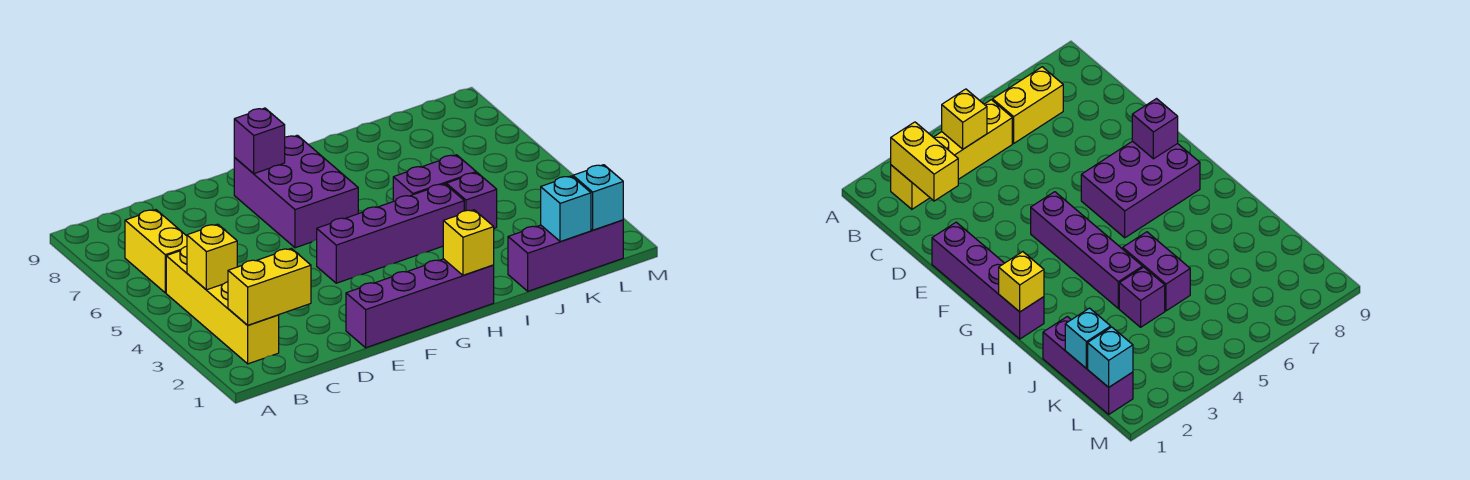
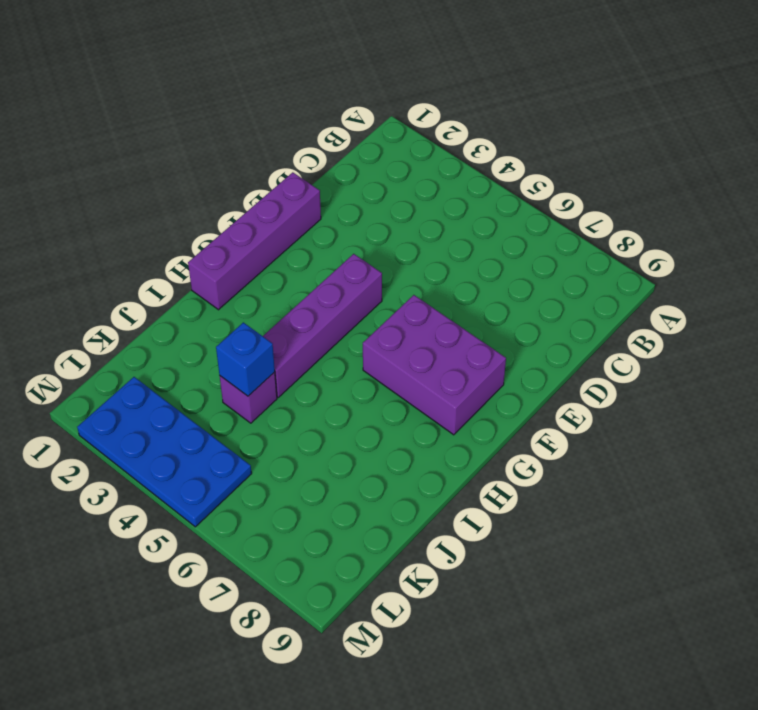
blue 1x1 brick [216,322,275,396] -> none
blue 2x4 plate [77,377,252,527] -> none
none -> yellow 1x4 brick [166,246,279,364]
none -> yellow 1x2 brick [125,210,187,293]
none -> purple 1x2 brick [393,155,476,201]

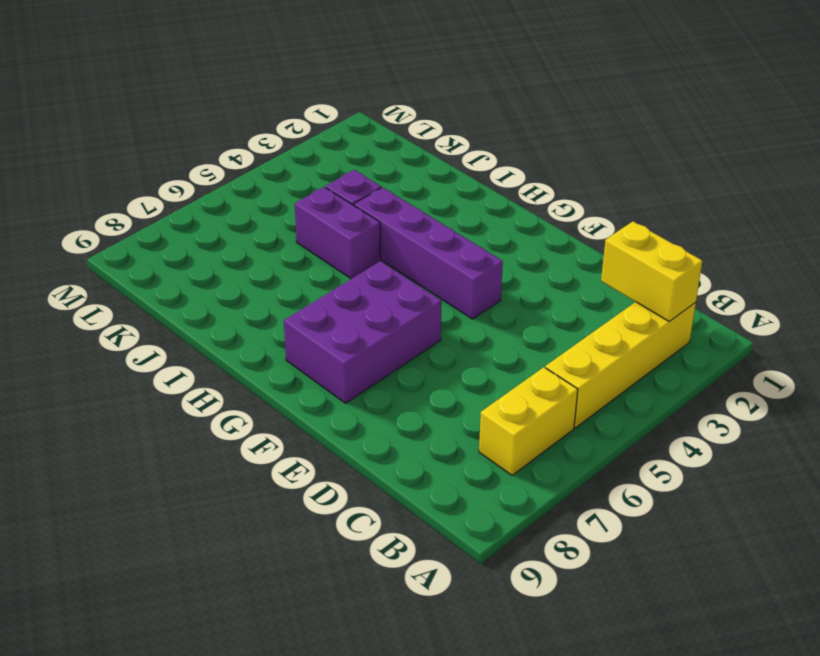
none -> purple 1x4 brick [346,259,494,348]
none -> purple 1x3 brick [508,220,623,291]
none -> yellow 1x1 brick [187,224,237,290]

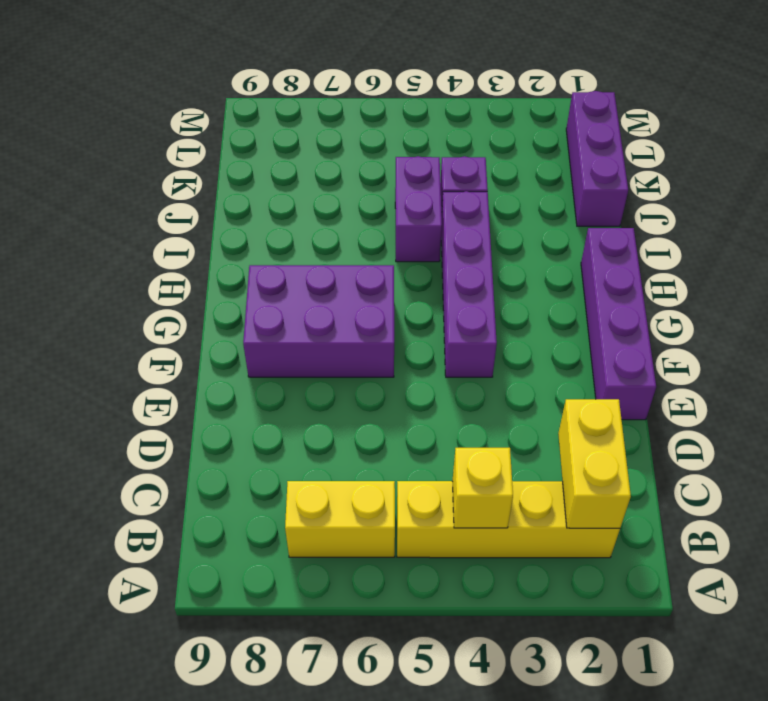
none -> purple 1x1 brick [234,108,285,174]
none -> yellow 1x1 brick [443,210,494,275]
none -> cyan 1x1 brick [541,176,591,242]

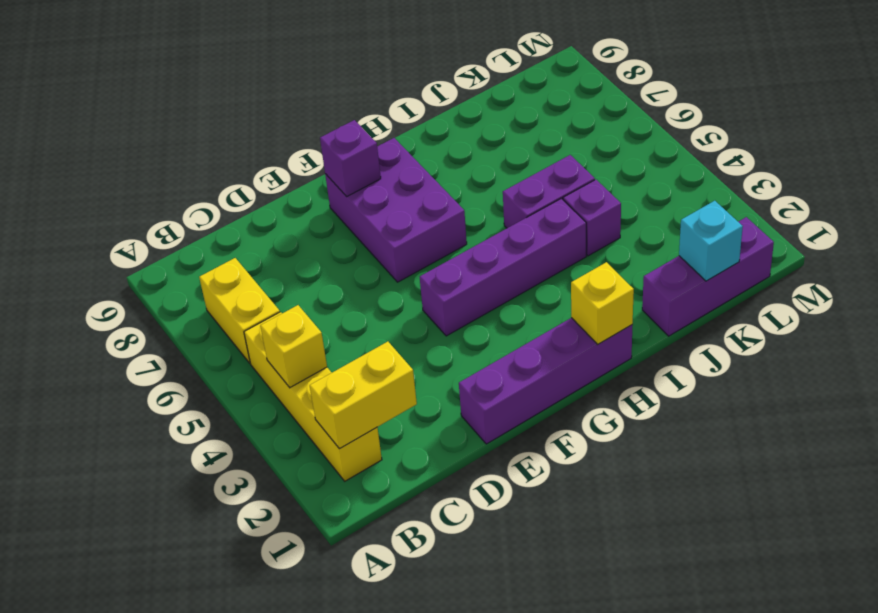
none -> cyan 1x1 brick [573,165,623,230]

